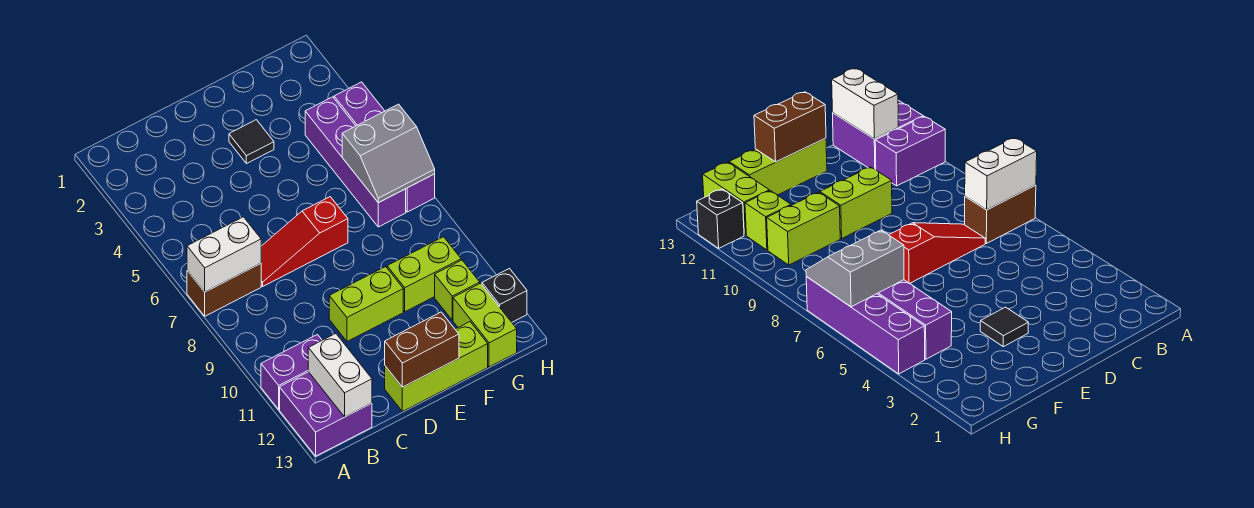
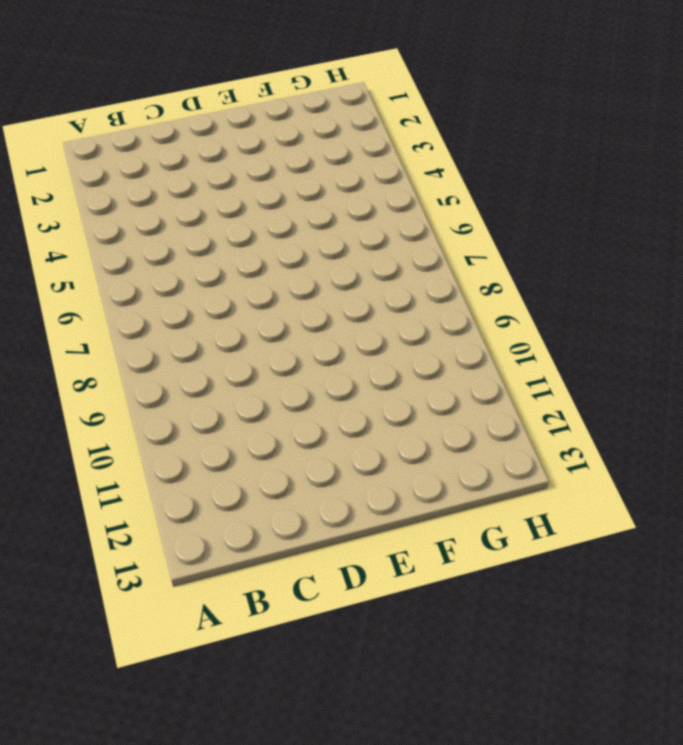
none -> brown 1x2 brick [187,264,261,316]
none -> purple 1x2 brick [261,335,322,409]
none -> purple 2x2 brick [280,372,372,456]

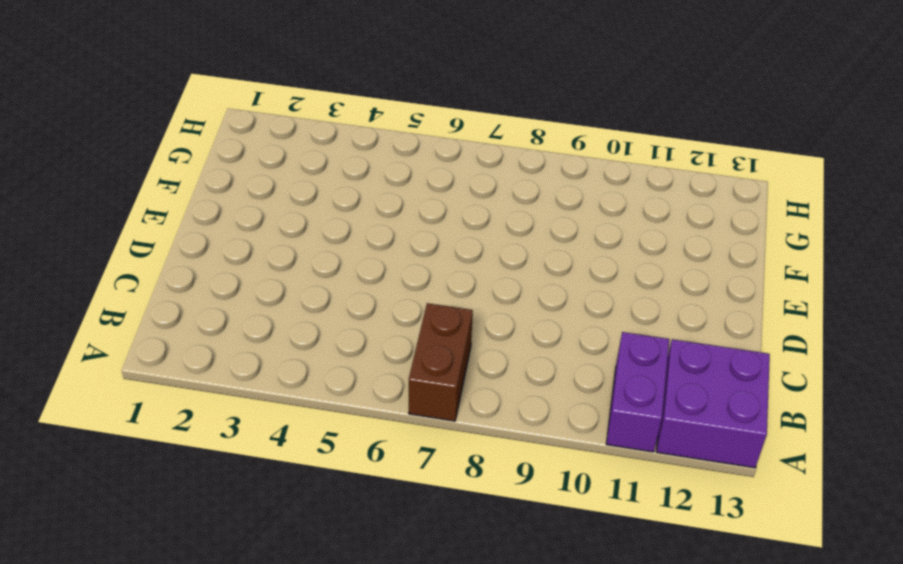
none -> red 1x3 slope [261,197,348,286]
none -> lime 1x2 brick [329,267,403,342]
none -> lime 1x3 brick [385,322,488,411]

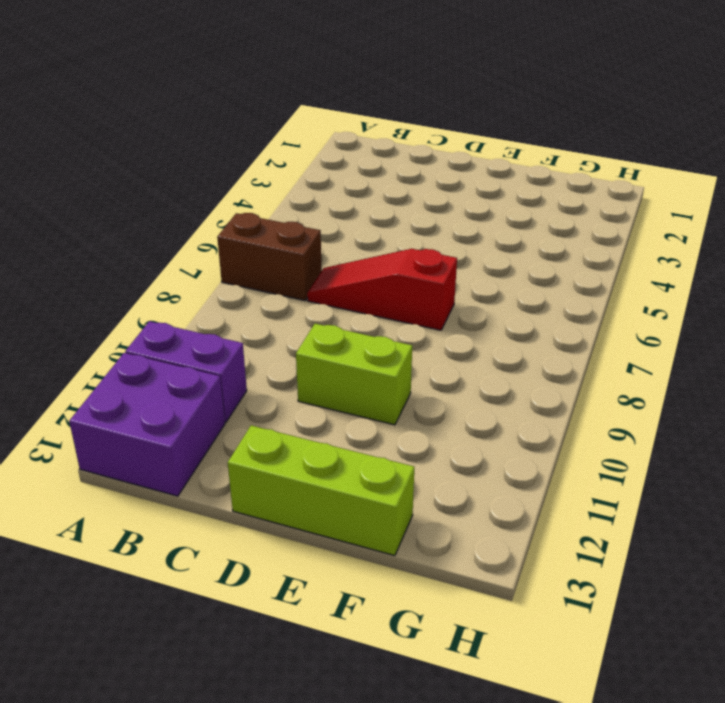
none -> black 1x1 tile [229,120,274,164]
none -> lime 1x2 brick [387,237,461,312]
none -> purple 1x4 brick [305,97,406,227]

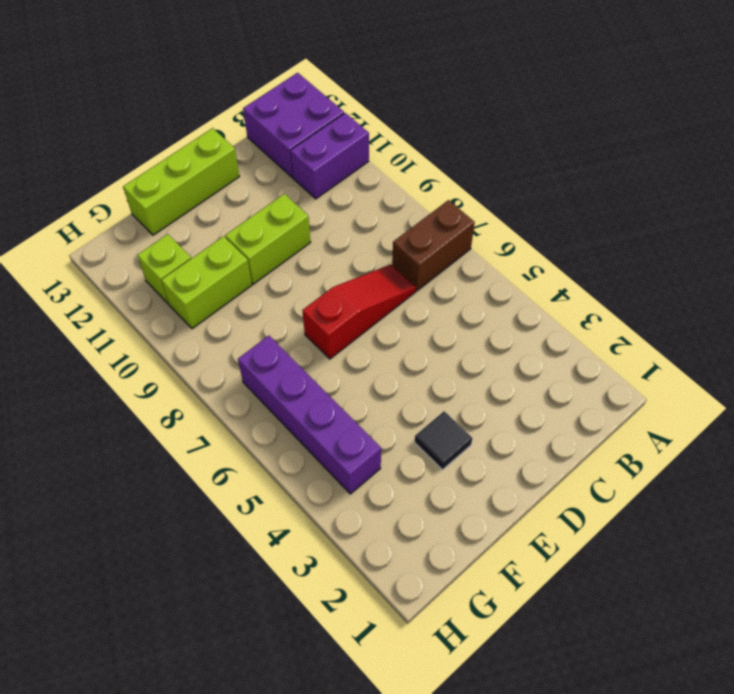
none -> lime 1x2 brick [453,283,517,367]
none -> purple 1x4 brick [334,82,435,212]
none -> black 1x1 brick [482,269,527,322]

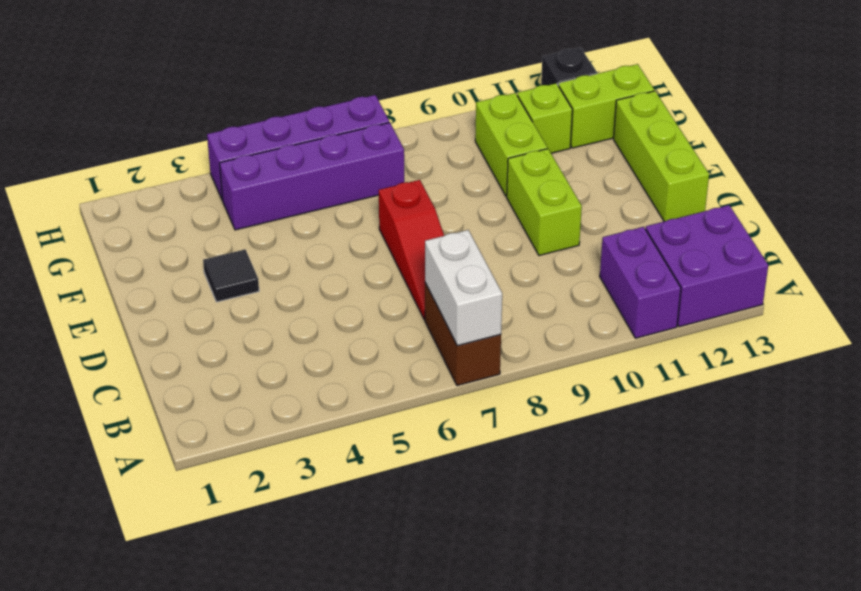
none -> white 1x2 brick [308,334,372,417]
none -> brown 1x2 brick [385,312,459,387]
none -> grey 2x2 slope [342,104,435,203]

